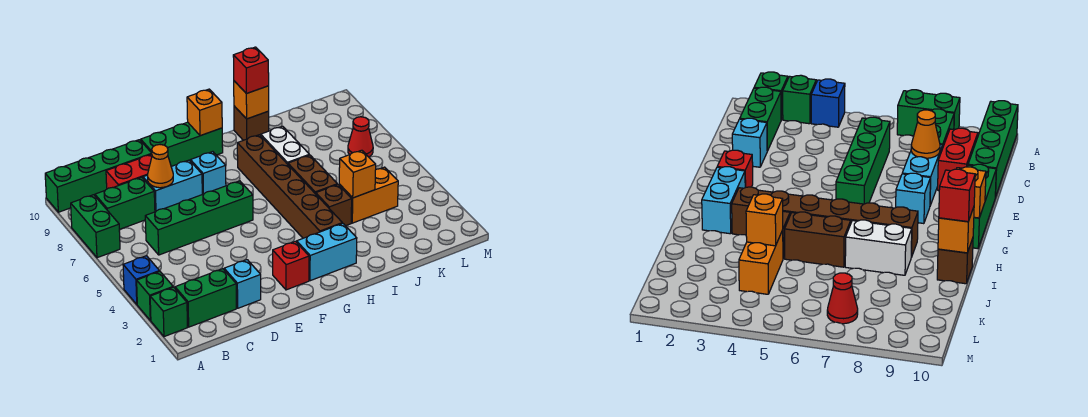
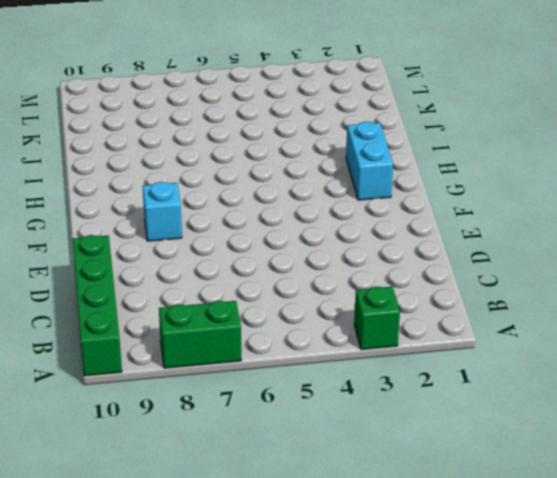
none -> green 1x1 brick [150,287,187,337]
none -> blue 1x1 brick [123,256,159,304]
none -> green 1x2 brick [175,269,236,327]

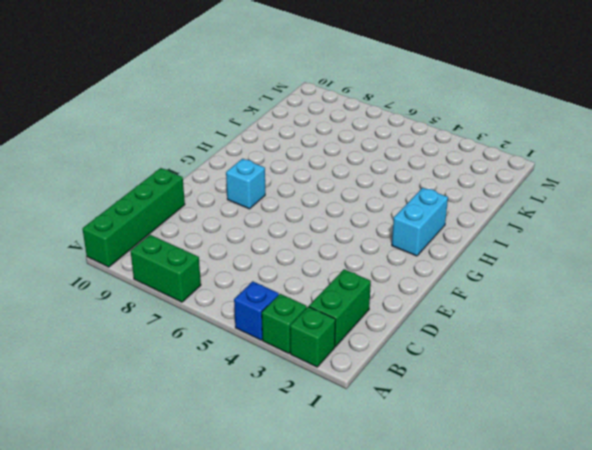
none -> green 1x2 brick [95,177,155,229]
none -> green 1x4 brick [145,181,253,255]
none -> red 1x2 brick [106,154,152,189]

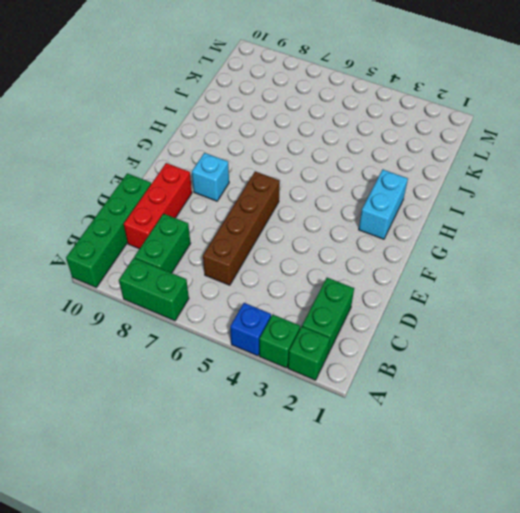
brown 1x4 brick [203,171,280,285] -> green 1x4 brick [145,181,253,255]
red 1x3 brick [124,163,192,249] -> red 1x2 brick [106,154,152,189]
none -> cyan 1x1 brick [224,260,261,308]
none -> cyan 1x2 brick [143,160,202,212]
none -> green 1x3 brick [141,122,223,166]

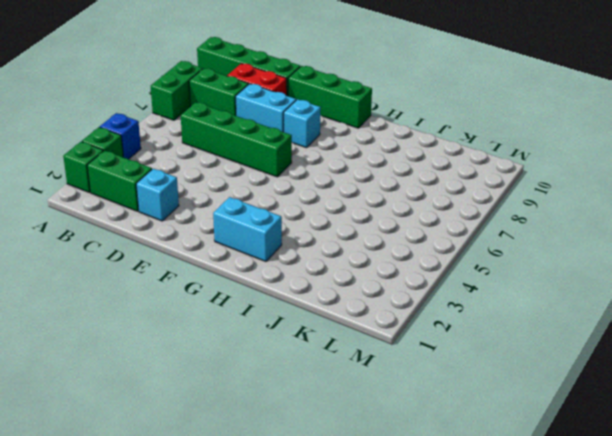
none -> red 1x1 brick [273,241,309,290]
none -> brown 1x6 brick [237,135,342,238]
none -> brown 1x1 brick [316,185,352,226]

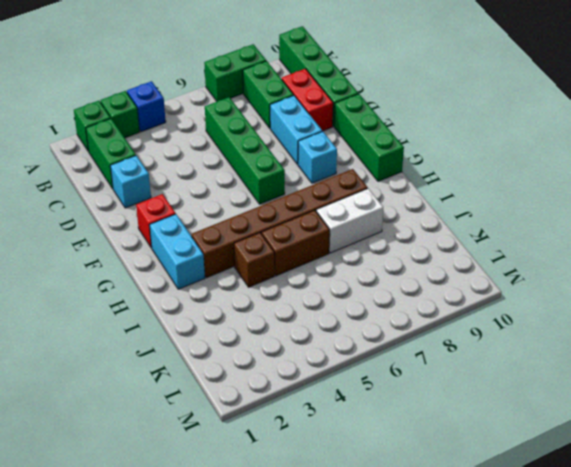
none -> brown 1x1 brick [234,106,269,140]
none -> orange 1x2 brick [339,167,398,223]
none -> red 1x1 cone [348,117,373,157]

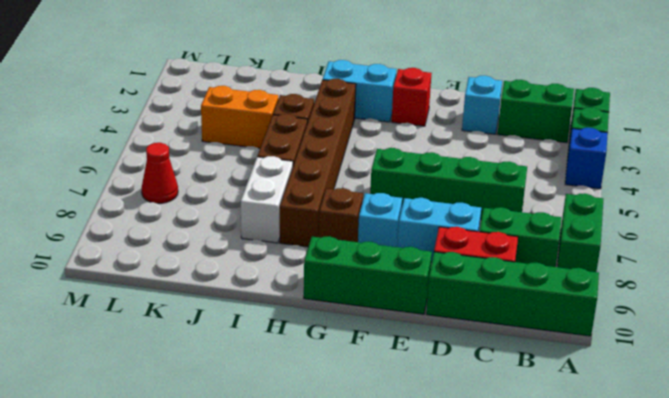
brown 1x1 brick [319,188,363,242] -> brown 1x1 brick moved to [234,106,269,140]
none -> orange 1x1 cone [148,145,173,188]
none -> orange 1x1 brick [187,89,222,136]
none -> orange 1x1 brick [234,81,269,119]

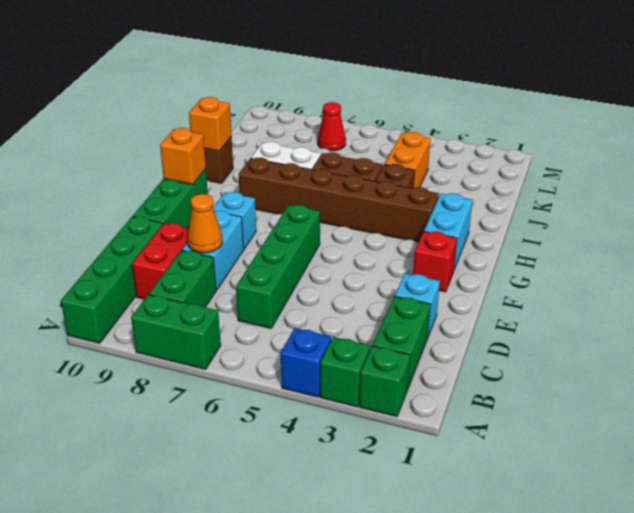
none -> orange 1x1 brick [339,150,376,198]
none -> red 1x1 brick [233,47,269,94]

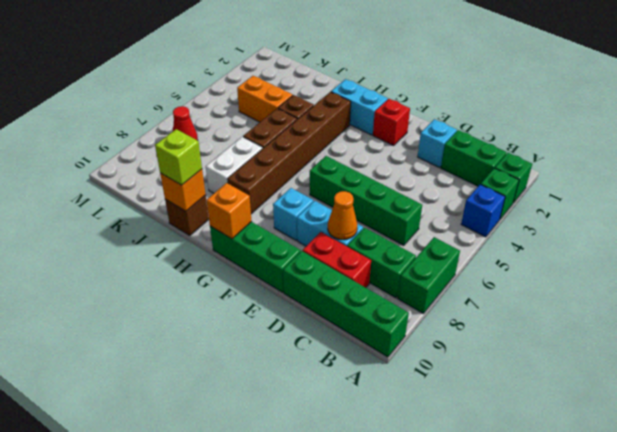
lime 1x1 brick [155,129,202,185] -> red 1x1 brick [233,47,269,94]
none -> orange 1x1 brick [339,150,376,198]

